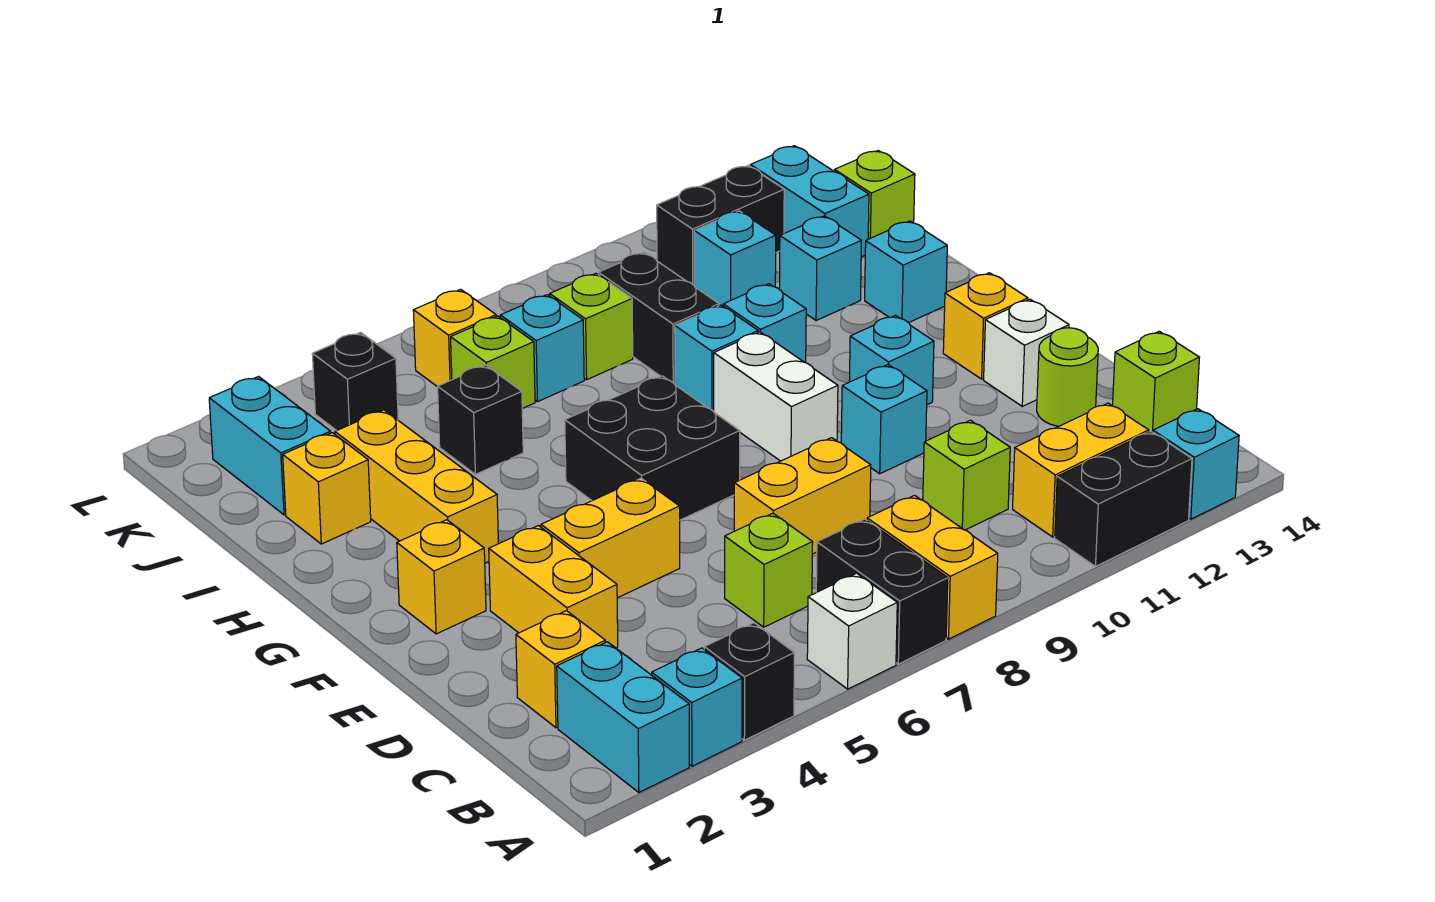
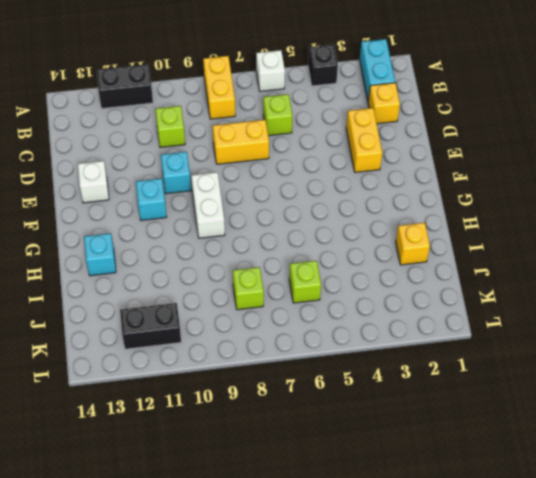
none -> cyan 1x1 brick [652,648,742,766]
none -> black 1x2 brick [816,519,948,664]
none -> cyan 1x1 brick [1153,409,1239,519]
none -> yellow 1x2 brick [1013,403,1149,537]

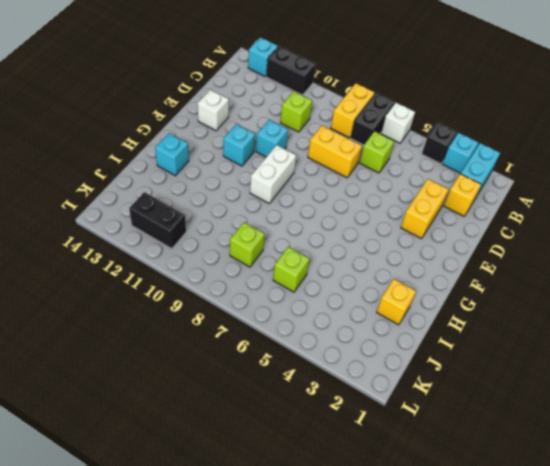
none -> yellow 1x2 brick [1013,403,1149,537]
none -> lime 1x1 brick [1113,331,1199,432]
none -> lime 1x1 round brick [1037,328,1098,427]
none -> yellow 1x2 brick [541,478,680,598]

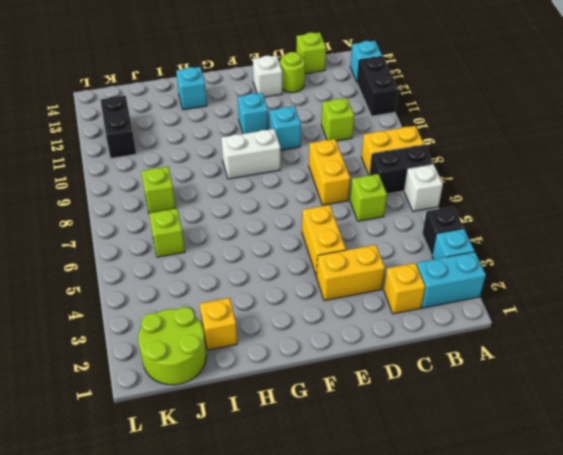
lime 2x2 round brick [138,307,206,385] -> cyan 1x2 brick [209,377,331,515]
none -> yellow 1x2 brick [1013,403,1149,537]
none -> yellow 1x1 brick [397,520,486,634]
none -> black 2x2 brick [565,376,740,520]
none -> yellow 1x1 brick [943,273,1028,379]

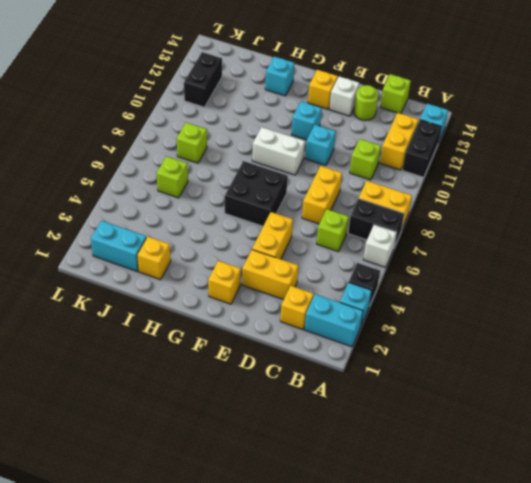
none -> yellow 1x3 brick [335,410,498,563]
none -> cyan 1x1 brick [675,305,758,411]
none -> cyan 1x1 brick [723,284,806,363]
none -> black 1x1 brick [438,365,523,474]

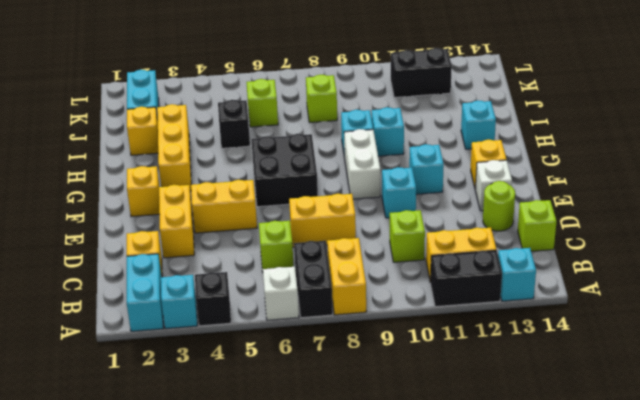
none -> black 1x2 brick [598,252,719,384]
none -> cyan 1x1 brick [779,216,861,321]
none -> cyan 1x1 brick [500,295,584,402]
none -> cyan 1x1 brick [694,211,776,306]

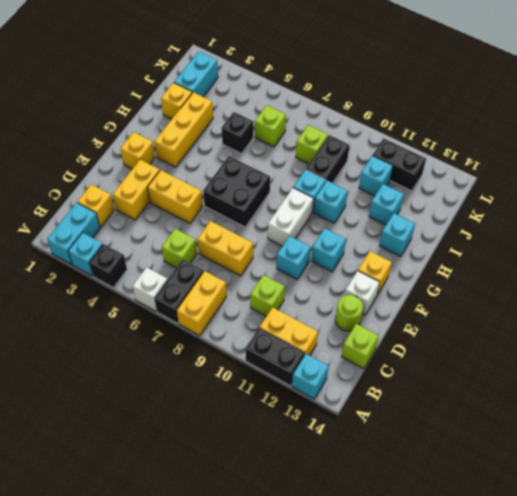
none -> cyan 1x1 brick [500,295,584,402]
none -> cyan 1x2 brick [750,146,869,257]
none -> lime 1x1 brick [835,151,915,239]
none -> black 1x1 brick [312,333,398,431]

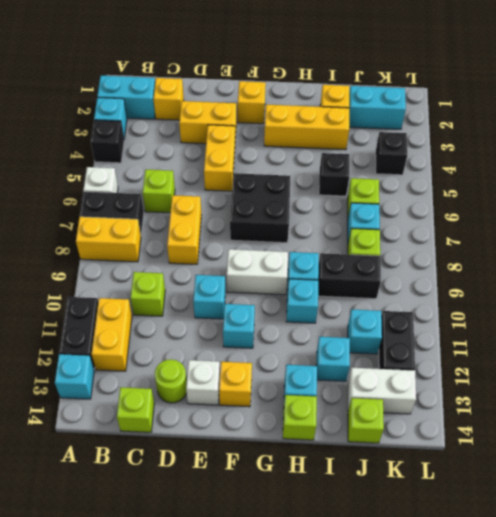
lime 1x1 brick [283,395,317,440] -> none
white 1x2 brick [348,368,416,414] -> cyan 1x2 brick [750,146,869,257]
none -> yellow 1x1 brick [413,289,496,387]

